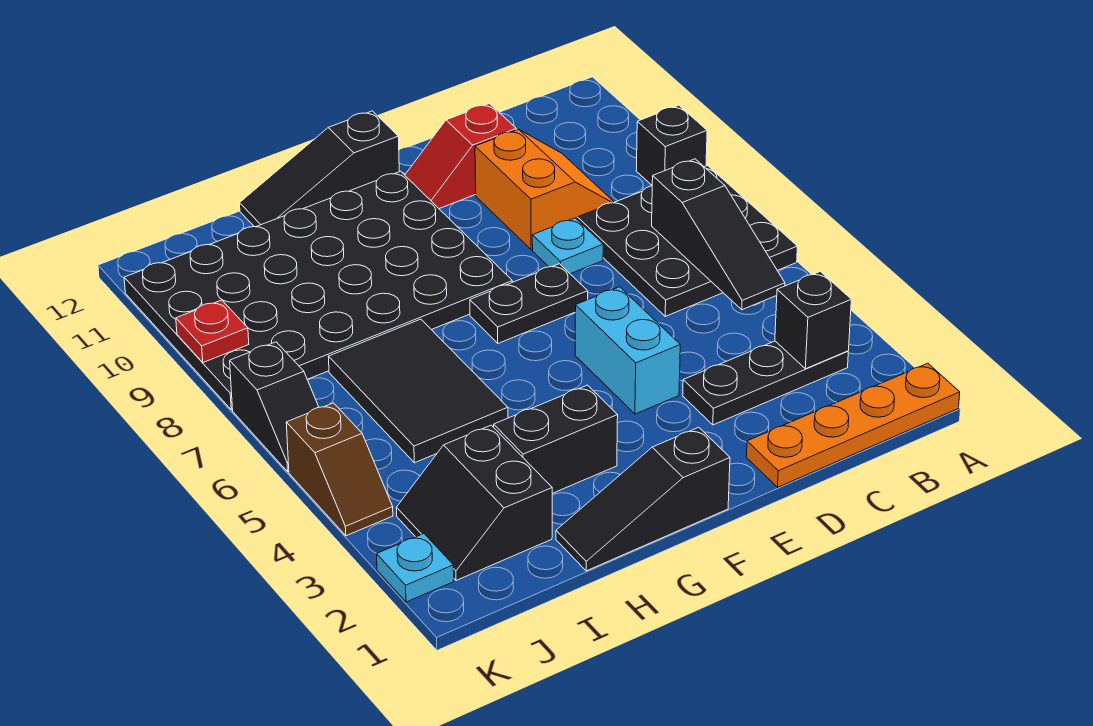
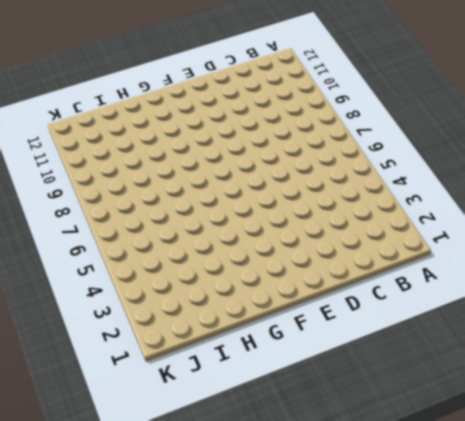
none -> orange 1x4 plate [746,363,960,487]
none -> black 3x3 plate [577,166,797,316]
none -> black 1x1 brick [636,105,707,185]

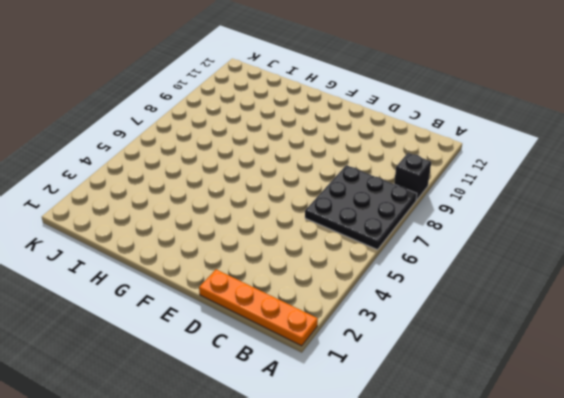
none -> black 1x3 plate [683,341,848,425]
none -> orange 2x2 slope [475,129,614,250]
none -> cyan 1x1 plate [532,218,603,274]

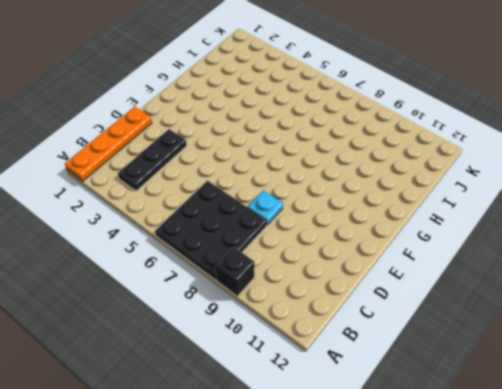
none -> orange 2x2 slope [475,129,614,250]
none -> red 1x2 slope [405,104,516,209]
none -> cyan 1x2 brick [575,287,680,414]

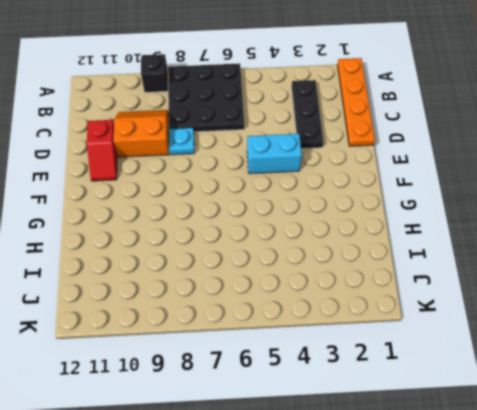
none -> black 1x2 plate [470,264,588,343]
none -> black 1x3 slope [556,427,730,571]
none -> black 4x6 plate [124,171,512,410]

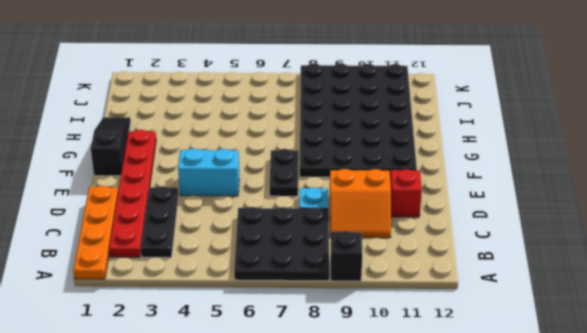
red 1x6 plate [109,130,156,257] -> none
none -> black 1x3 slope [240,111,399,227]
none -> black 1x2 brick [494,385,618,493]
none -> black 2x3 tile [328,319,508,463]

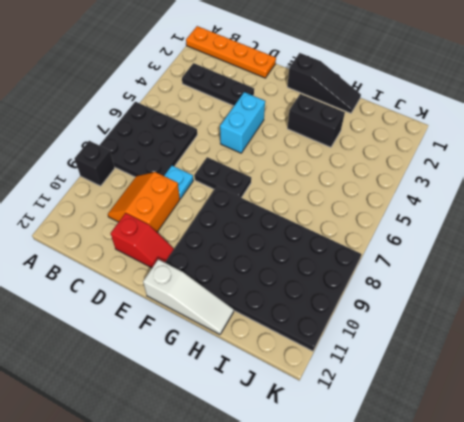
white 1x3 slope [143,259,234,334] -> black 1x3 slope [240,111,399,227]
none -> black 2x3 tile [328,319,508,463]
none -> black 2x2 slope [397,425,552,580]
none -> cyan 1x1 plate [377,534,454,602]

